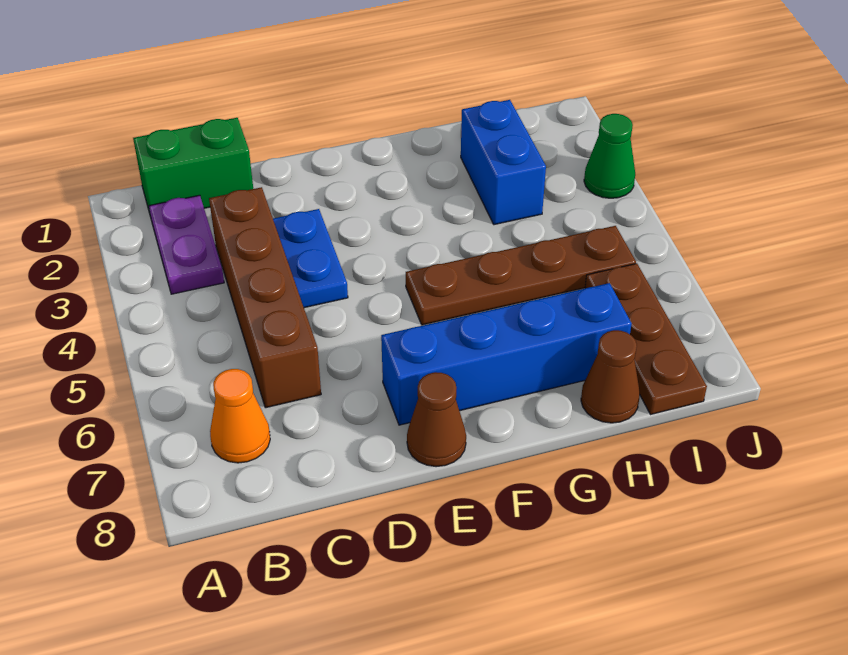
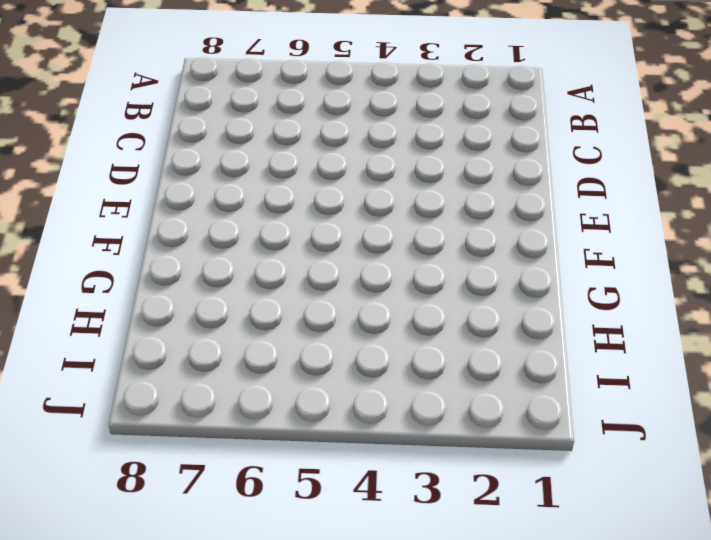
none -> green 1x2 brick [133,118,253,213]
none -> purple 1x2 plate [149,195,224,294]
none -> orange 1x1 cone [210,369,270,463]

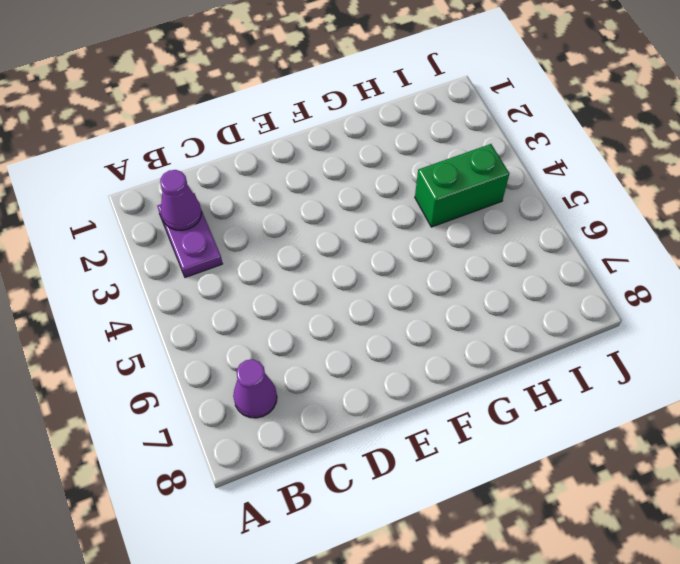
purple 1x1 cone [160,170,202,231] -> none
purple 1x1 cone [233,359,277,418] -> orange 1x1 cone [210,369,270,463]
green 1x2 brick [415,144,509,227] -> green 1x2 brick moved to [133,118,253,213]
none -> brown 1x4 brick [209,187,321,408]
none -> blue 1x2 plate [273,209,348,308]
none -> blue 1x4 brick [381,283,632,425]

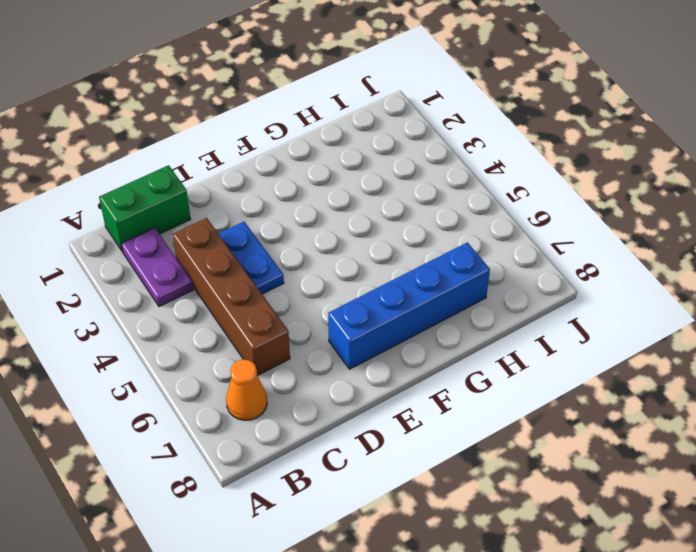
none -> brown 1x1 cone [407,372,466,467]
none -> brown 1x4 plate [406,226,636,325]
none -> blue 1x2 brick [461,100,546,225]

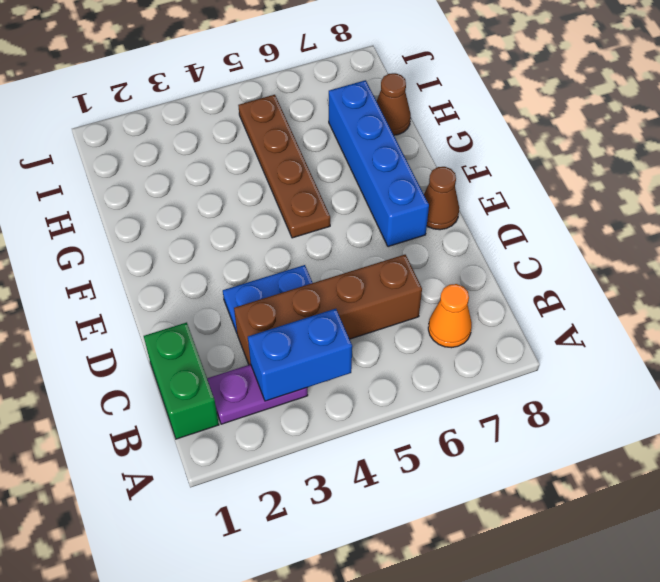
blue 1x2 brick [248,309,352,401] -> blue 1x2 brick moved to [461,100,546,225]
none -> brown 1x3 plate [585,263,707,415]
none -> green 1x1 cone [584,114,635,198]

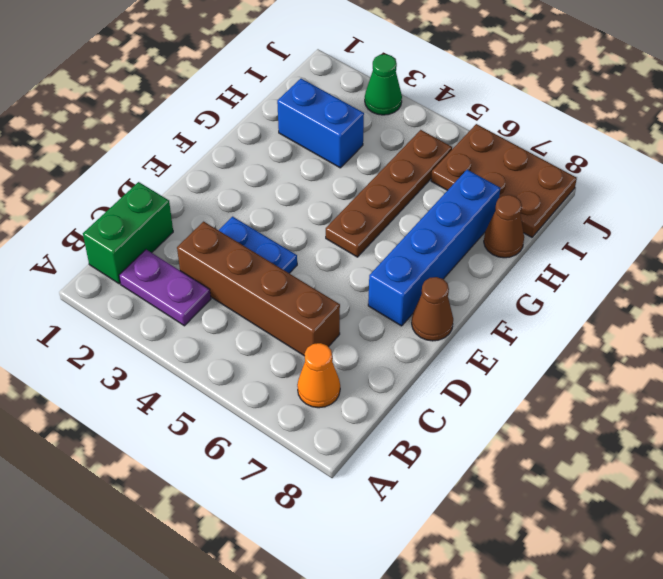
brown 2x3 plate [431,124,577,237] -> brown 1x3 plate [585,263,707,415]

